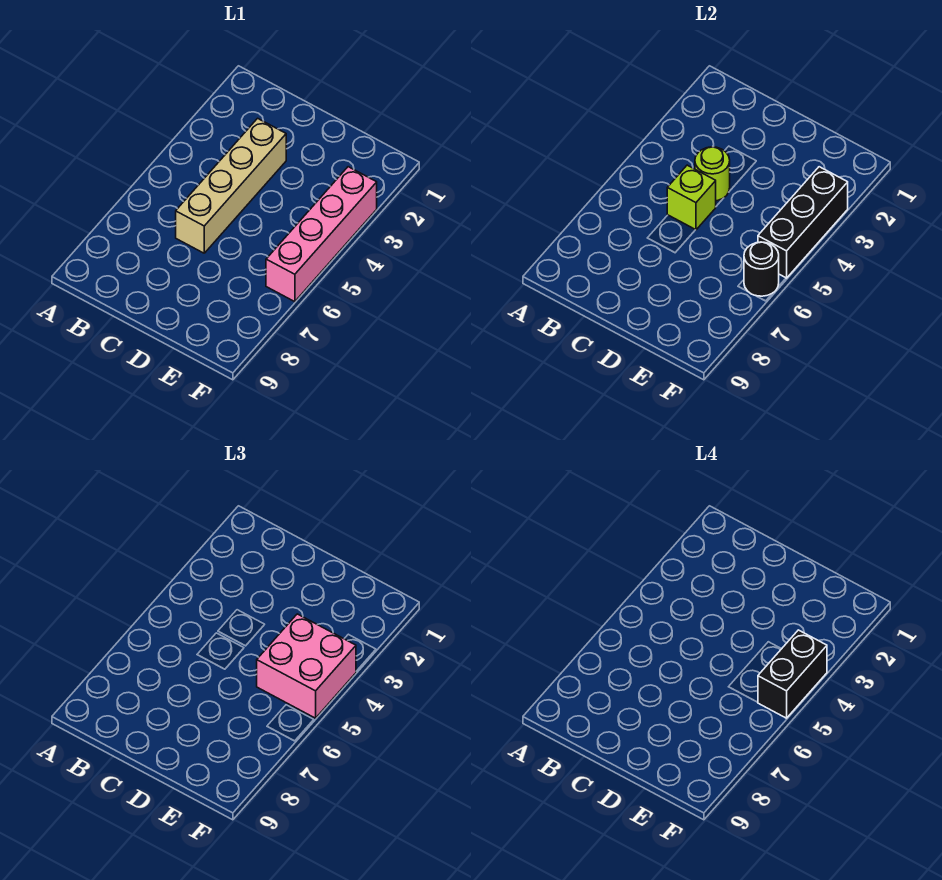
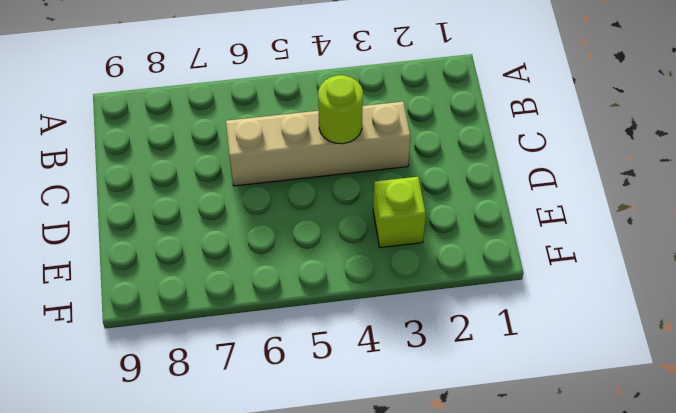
lime 1x1 brick [373,177,426,248] -> lime 1x1 brick moved to [667,165,716,230]
none -> pink 1x4 brick [266,167,377,302]
none -> black 1x3 brick [758,167,848,278]

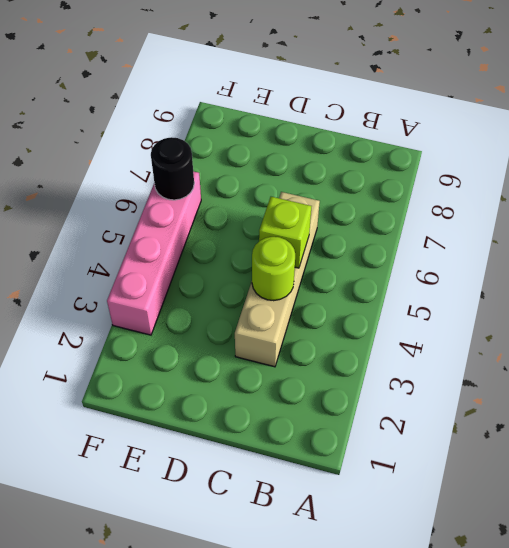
none -> black 1x3 brick [758,167,848,278]
none -> pink 2x2 brick [257,614,356,718]

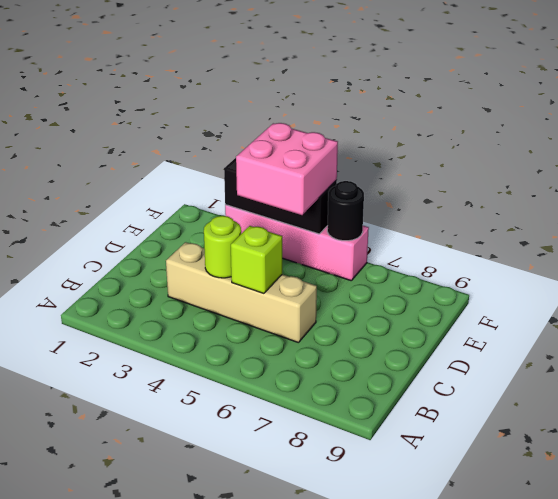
none -> black 1x2 brick [758,630,827,718]

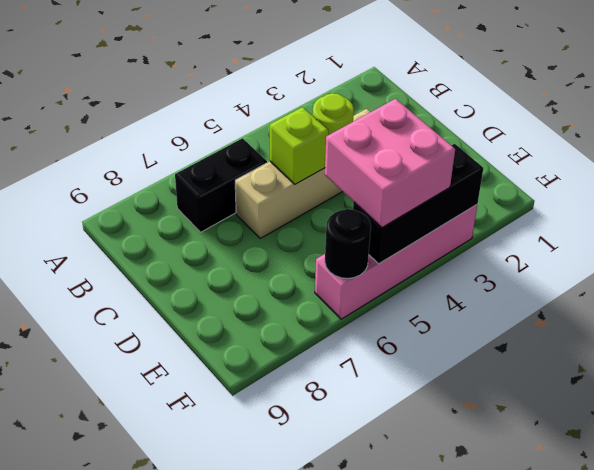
black 1x2 brick [175,138,267,232] -> black 1x2 brick moved to [758,630,827,718]

